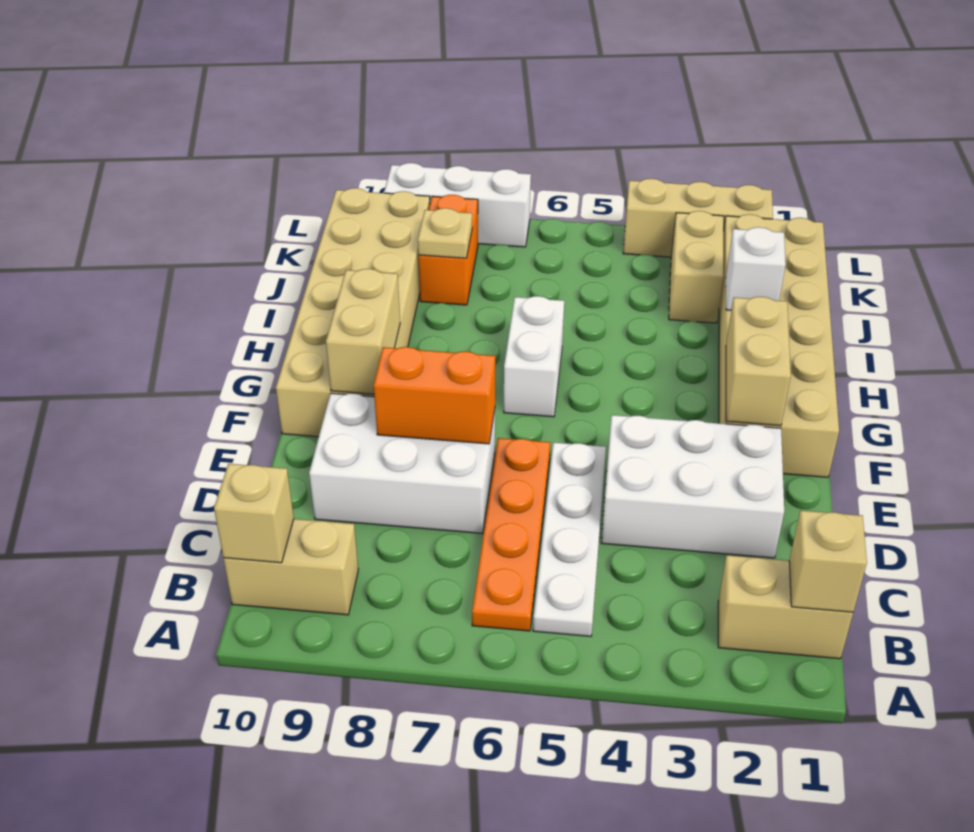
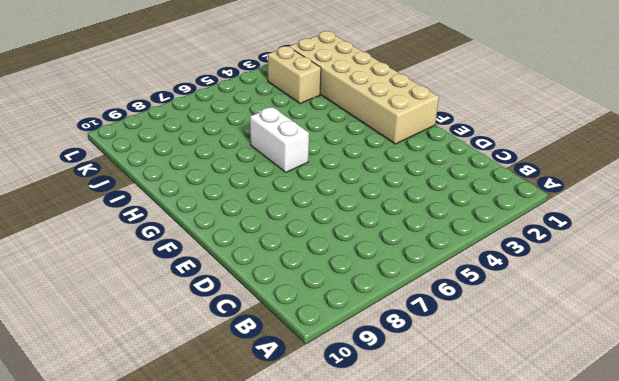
none -> tan 1x2 brick [718,555,853,659]
none -> white 1x4 plate [533,442,606,636]
none -> orange 1x4 plate [472,438,550,631]

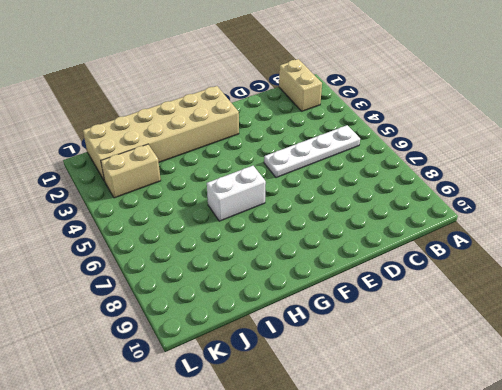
none -> orange 1x4 plate [472,438,550,631]
none -> tan 1x2 brick [224,519,358,615]
none -> white 2x3 brick [601,415,784,558]

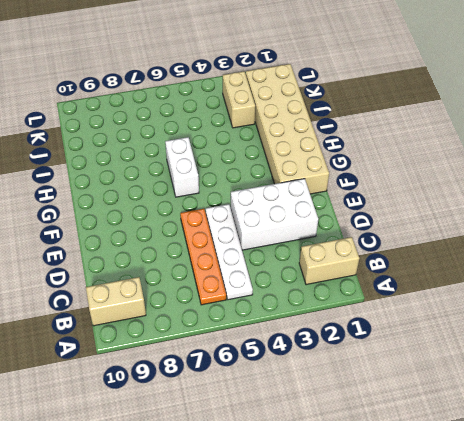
none -> white 2x3 brick [309,393,495,534]
none -> tan 2x6 brick [276,188,430,437]
none -> orange 1x2 brick [418,195,478,305]

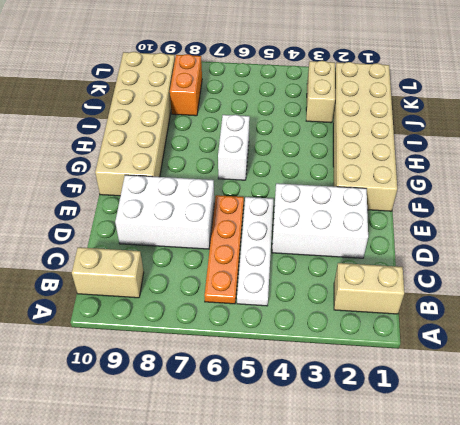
none -> tan 1x3 brick [623,179,773,257]
none -> white 1x3 brick [384,163,531,247]
none -> tan 1x1 brick [789,510,867,612]

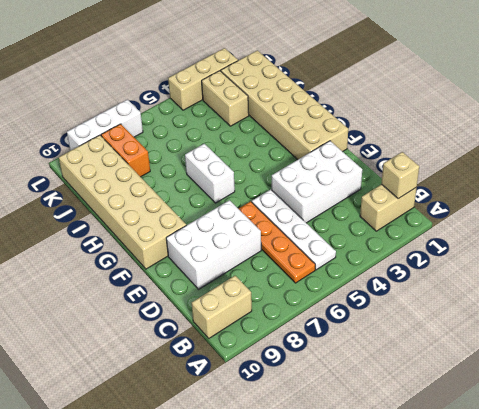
none -> tan 1x1 brick [214,464,294,563]
none -> orange 1x2 brick [374,347,495,444]
none -> tan 1x2 brick [726,297,791,426]

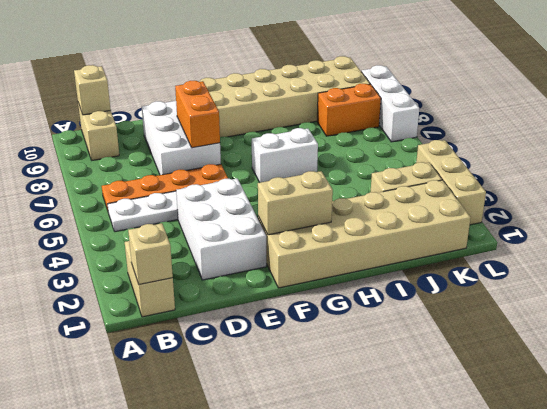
none -> tan 1x2 brick [326,269,400,394]
none -> white 1x1 brick [726,227,786,310]
none -> tan 1x1 plate [418,208,472,258]

